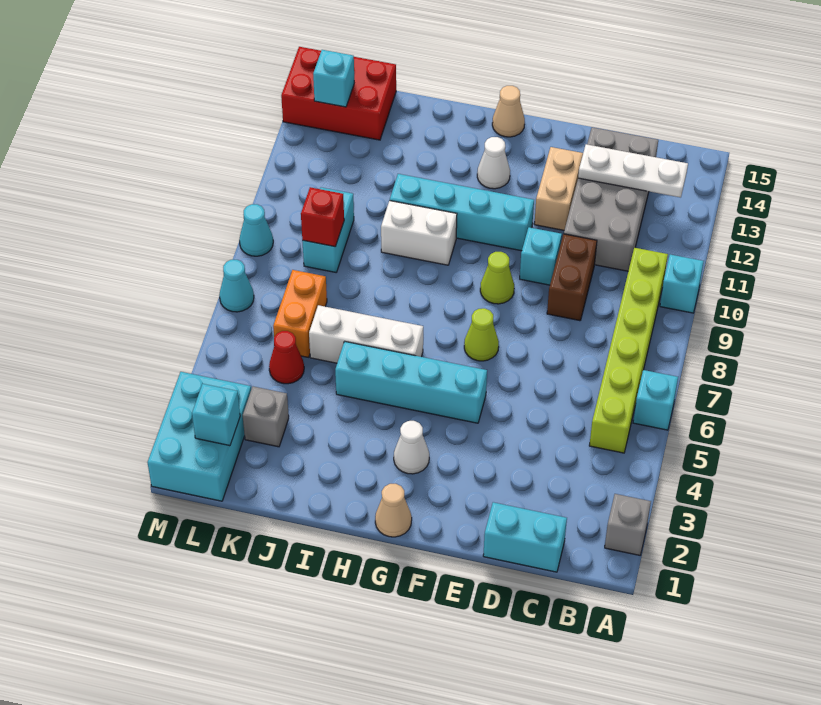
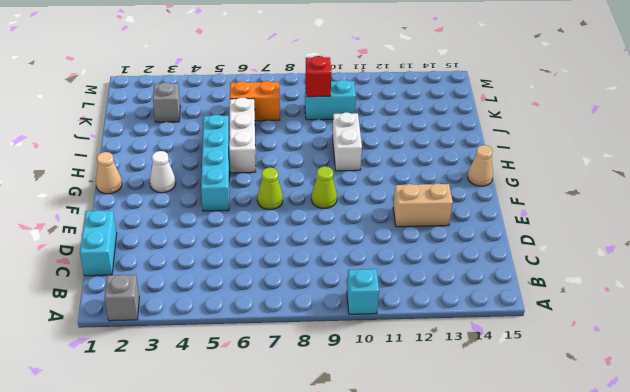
none -> cyan 1x1 brick [633,370,678,430]
none -> lime 1x6 brick [589,248,668,453]
none -> grey 2x4 brick [564,127,658,271]
none -> brown 1x2 brick [547,234,597,321]

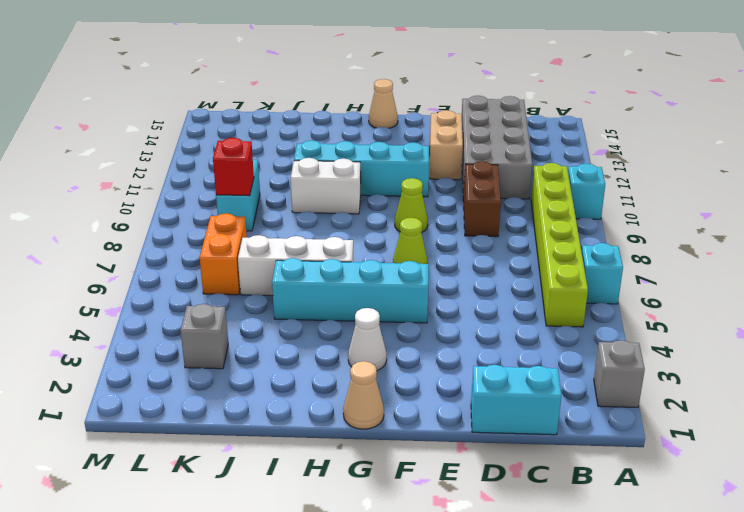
none -> cyan 1x1 brick [520,227,562,285]
none -> white 1x1 cone [477,137,510,189]
none -> red 1x1 cone [269,331,304,384]
none -> red 2x3 brick [281,47,396,140]

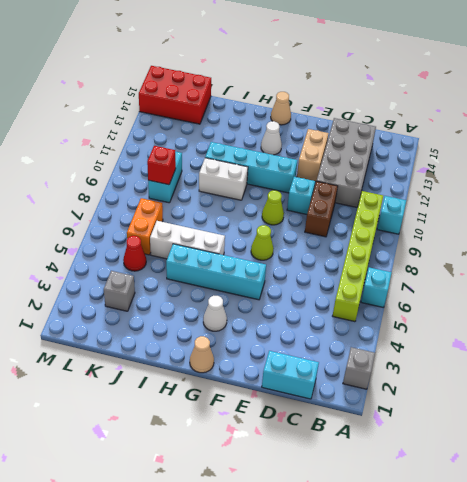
none -> cyan 2x3 brick [148,372,251,501]
none -> cyan 1x1 cone [219,260,254,312]
none -> cyan 1x1 cone [239,204,273,256]
none -> white 1x3 plate [578,144,688,197]

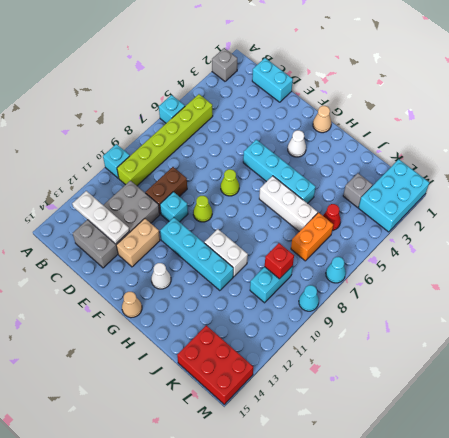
none -> cyan 1x1 brick [192,384,240,446]
none -> cyan 1x1 brick [313,50,354,107]

